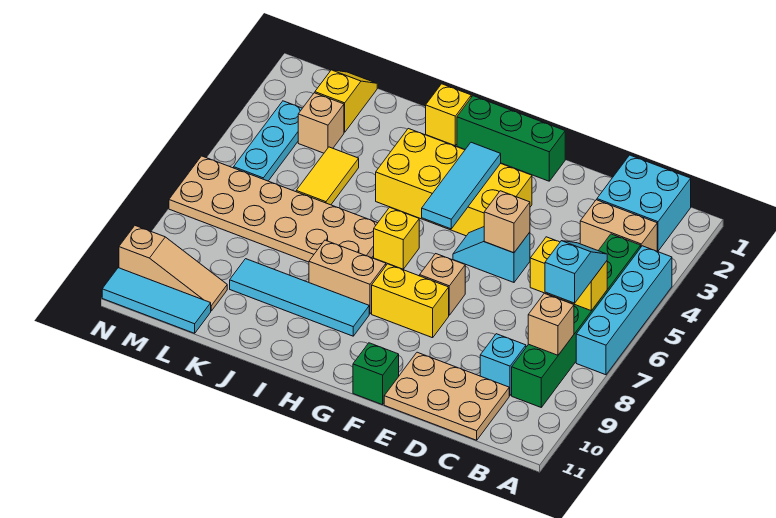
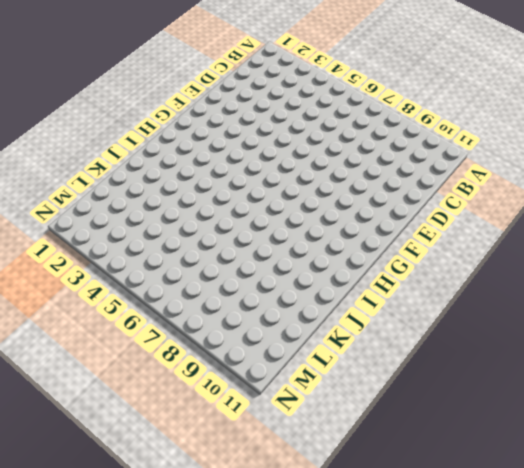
none -> cyan 1x4 brick [576,246,672,375]
none -> cyan 2x2 brick [597,155,691,251]
none -> tan 1x2 brick [580,200,657,251]

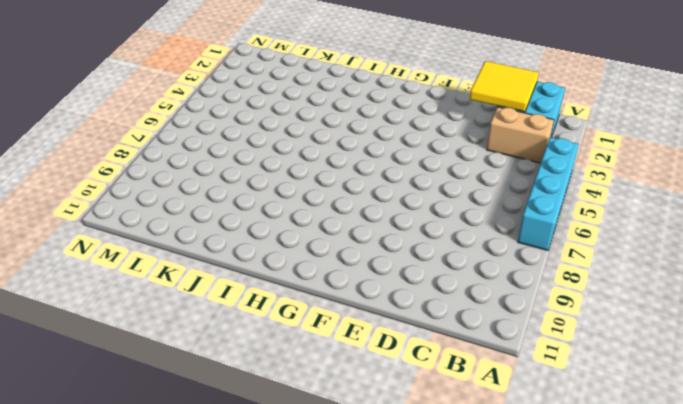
yellow 2x2 tile [470,61,539,112] -> none
none -> green 1x6 brick [512,234,641,407]
none -> cyan 1x1 brick [480,334,526,396]
none -> tan 2x3 plate [384,352,509,440]

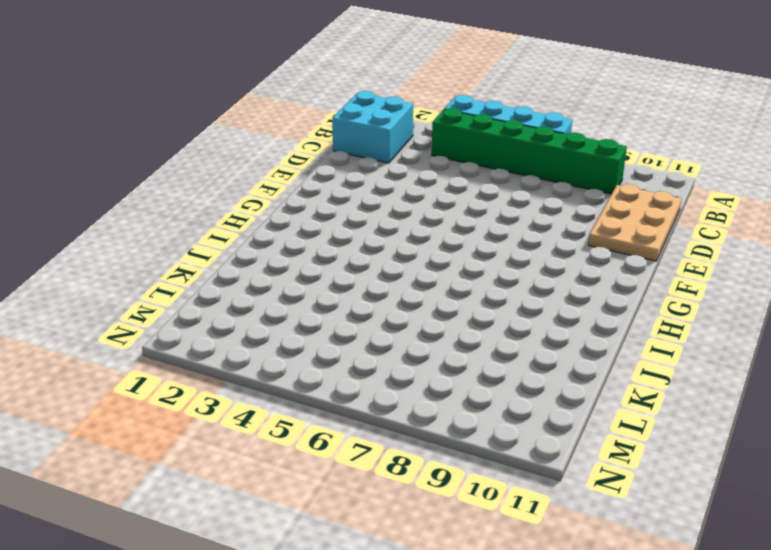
none -> tan 1x2 brick [580,200,657,251]
none -> cyan 1x1 brick [480,334,526,396]
none -> cyan 1x2 slope [453,227,530,282]

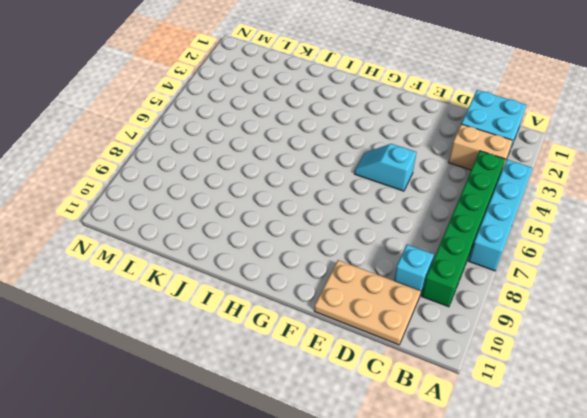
none -> green 1x3 brick [457,96,565,181]
none -> yellow 2x4 brick [376,129,532,236]
none -> tan 1x1 brick [420,254,465,315]

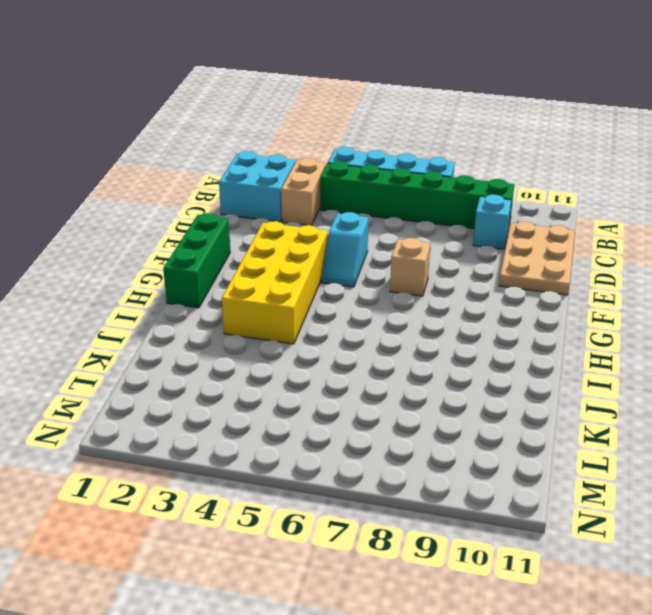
none -> yellow 1x2 brick [372,264,449,338]
none -> green 1x1 brick [353,343,399,405]
none -> yellow 1x1 brick [374,207,419,269]

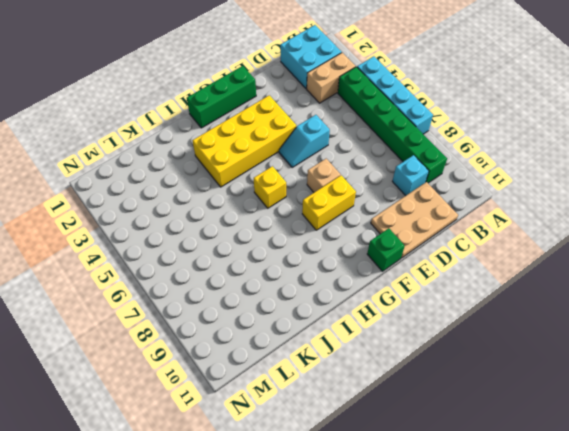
none -> tan 1x2 brick [309,240,386,314]
none -> cyan 1x4 tile [230,259,369,336]
none -> yellow 1x1 brick [426,84,471,146]

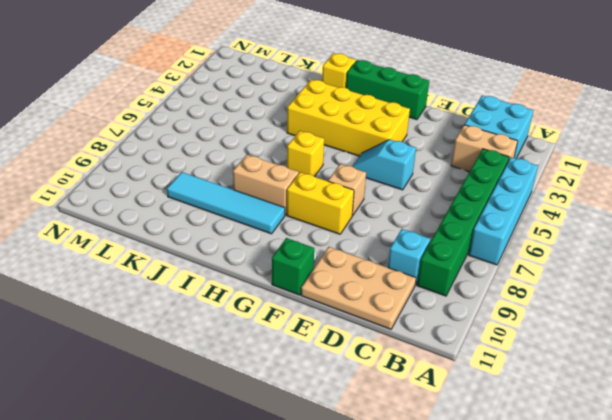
none -> tan 2x6 plate [169,156,377,262]
none -> yellow 1x2 tile [296,147,359,205]
none -> yellow 1x2 slope [315,70,377,132]

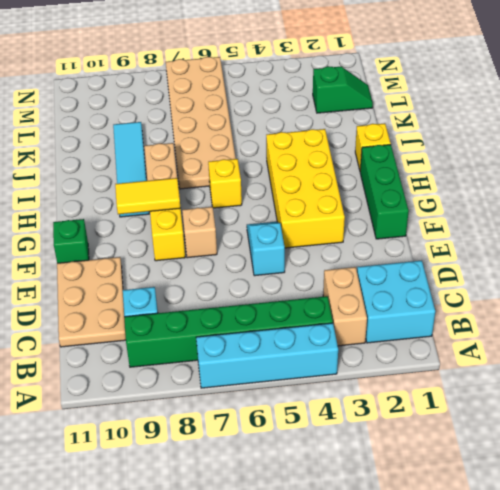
yellow 1x2 tile [115,178,180,214] -> yellow 1x2 tile moved to [296,147,359,205]
green 1x2 slope [313,66,373,113] -> yellow 1x2 slope [315,70,377,132]
none -> tan 1x1 brick [298,93,344,153]
none -> tan 1x3 slope [119,226,227,311]
none -> cyan 1x3 tile [102,268,211,333]

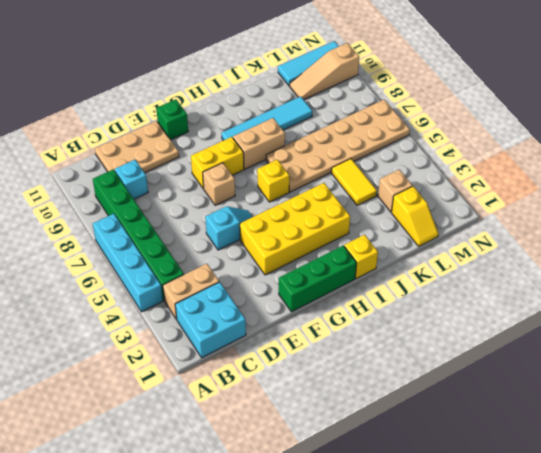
none -> cyan 1x3 plate [234,101,302,181]
none -> yellow 1x2 brick [530,237,607,311]
none -> tan 1x1 brick [528,293,574,355]

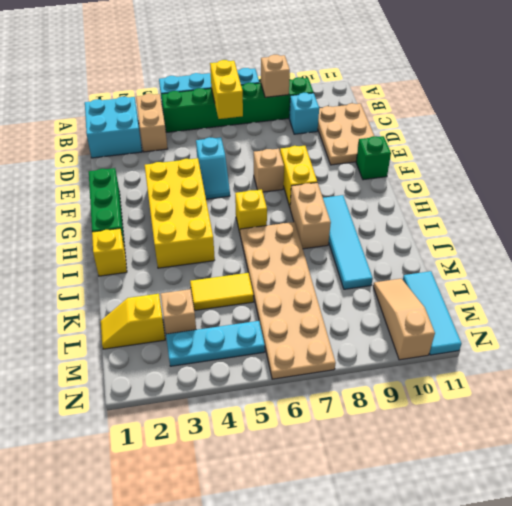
none -> tan 1x1 brick [484,191,530,253]
none -> cyan 1x3 tile [422,142,501,229]
none -> cyan 1x2 slope [545,241,607,303]

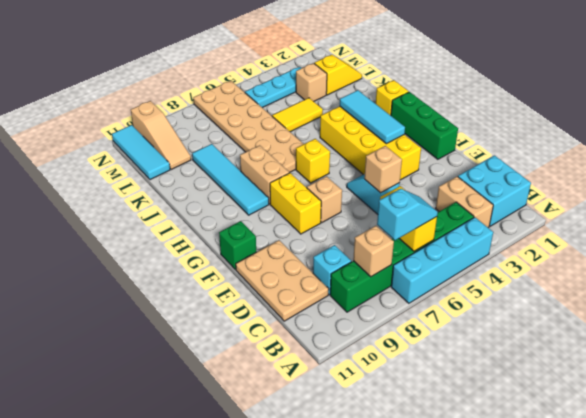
cyan 1x3 tile [340,90,405,144] -> cyan 1x3 tile turned to [422,142,501,229]

